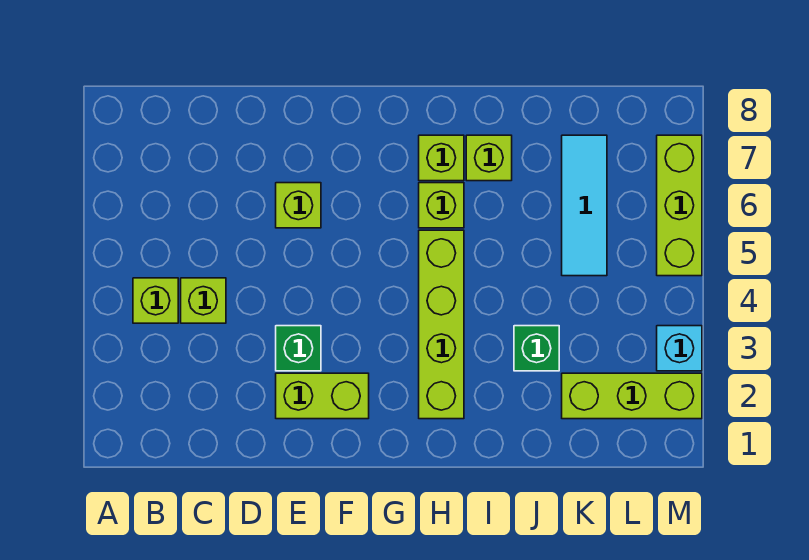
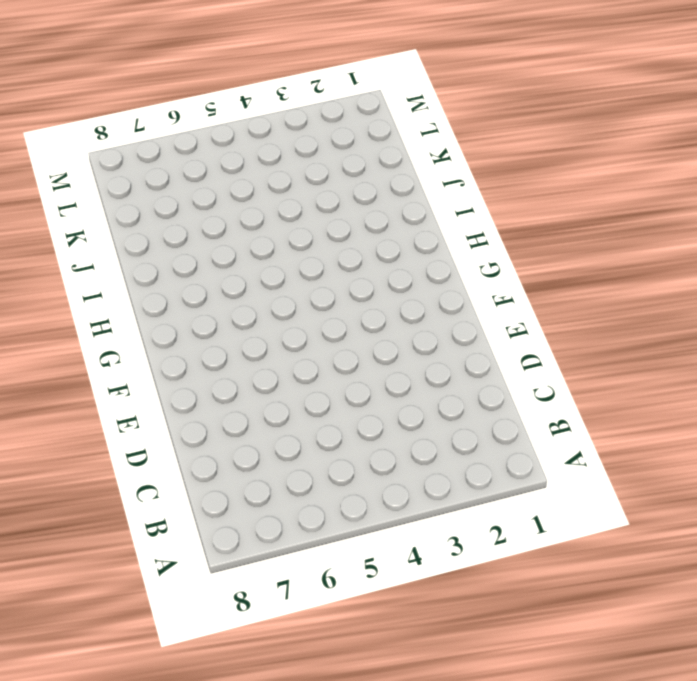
none -> lime 1x1 brick [133,278,178,323]
none -> lime 1x1 brick [181,278,226,323]
none -> lime 1x2 brick [276,373,369,419]

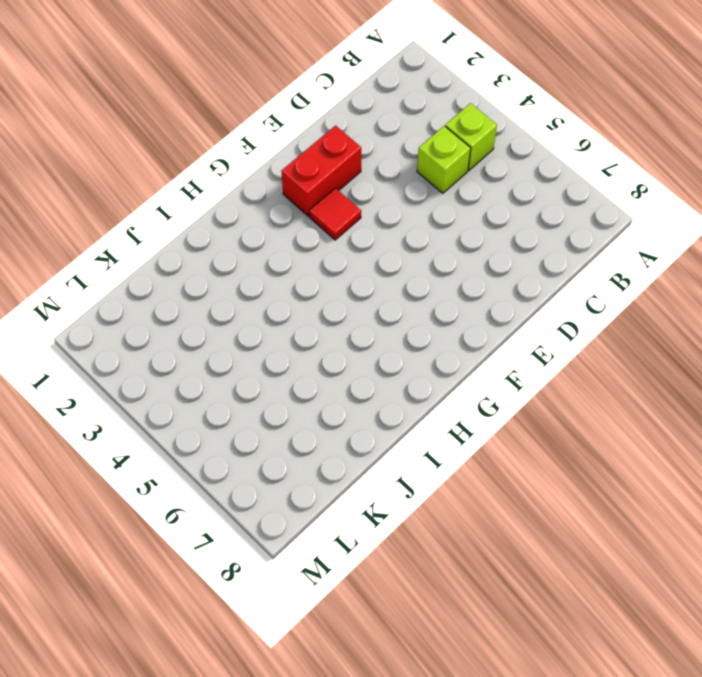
red 1x2 brick [281,126,361,216] -> lime 1x2 brick [276,373,369,419]
red 1x1 tile [309,188,361,240] -> none
none -> green 1x1 brick [276,326,321,371]
none -> lime 1x1 brick [276,183,321,228]
none -> lime 1x4 brick [419,230,464,419]

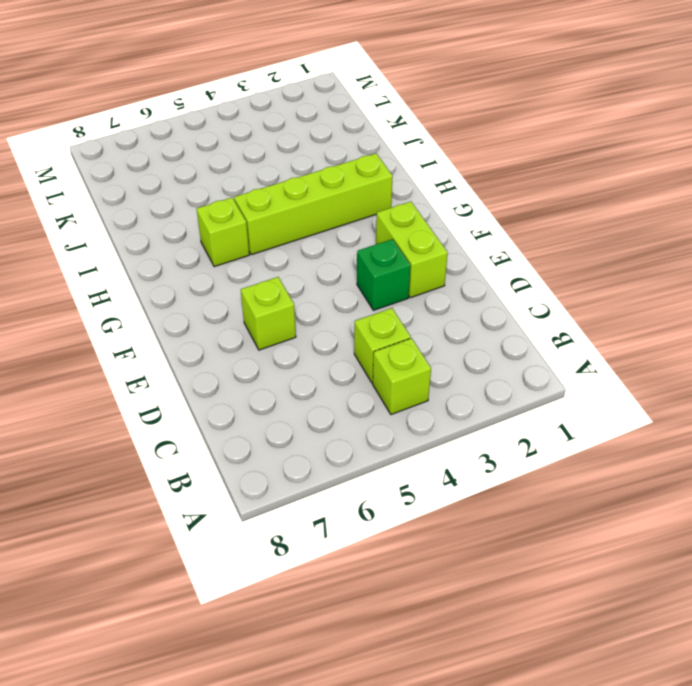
none -> lime 1x1 brick [419,135,464,181]
none -> lime 1x1 brick [466,135,512,181]
none -> green 1x1 brick [514,326,559,371]

